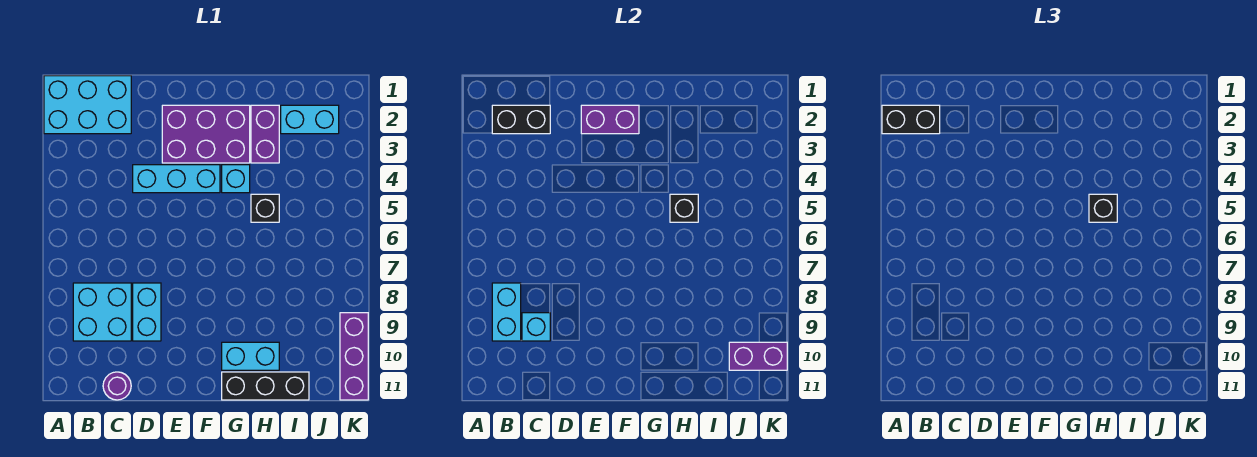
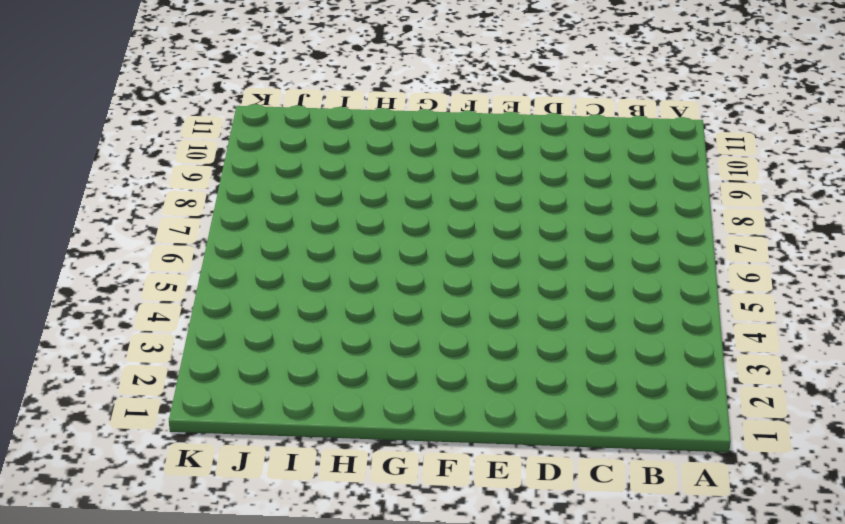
none -> cyan 2x3 brick [44,76,131,134]
none -> cyan 2x2 brick [73,283,131,341]
none -> purple 1x1 round brick [103,372,131,400]

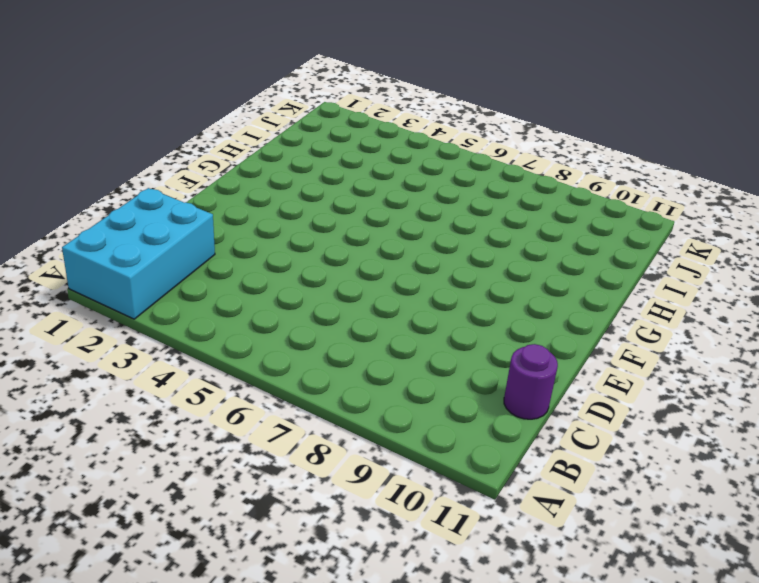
none -> cyan 2x2 brick [73,283,131,341]
none -> cyan 1x3 brick [133,165,220,193]
none -> cyan 1x2 brick [133,283,161,341]

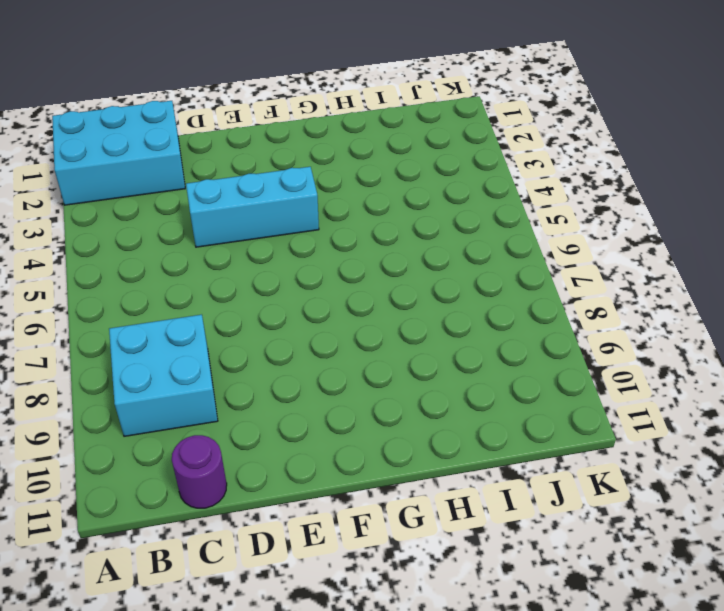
none -> cyan 1x2 brick [133,283,161,341]
none -> purple 2x3 brick [162,105,250,163]
none -> cyan 1x1 brick [222,165,250,193]

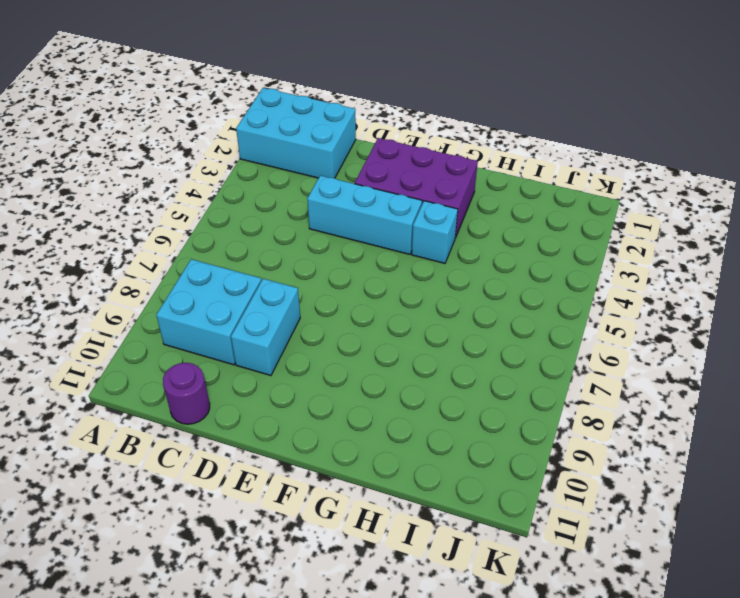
none -> cyan 1x2 brick [222,342,279,370]
none -> black 1x3 brick [222,372,309,400]
none -> purple 1x2 brick [251,105,279,163]

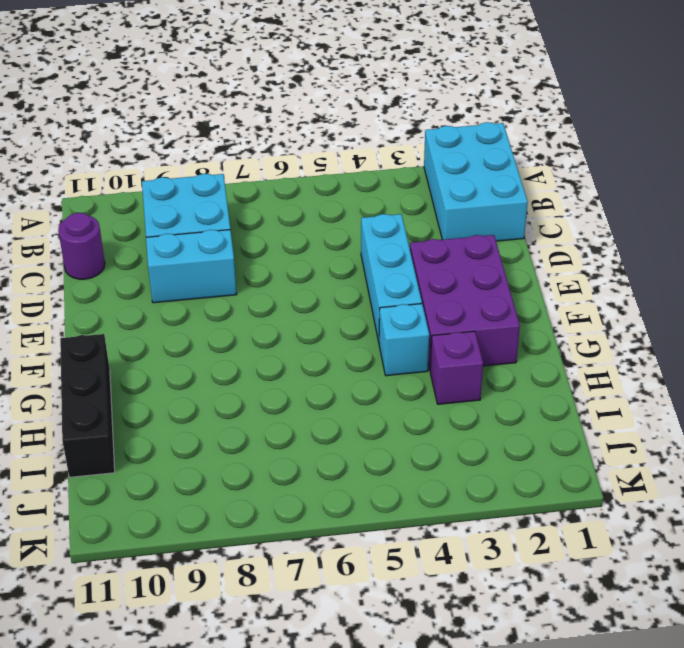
purple 1x1 brick [430,331,483,404] -> purple 1x2 brick [251,105,279,163]
none -> cyan 1x2 brick [222,342,279,370]
none -> black 1x1 brick [251,194,279,222]
none -> cyan 1x2 brick [281,105,339,134]

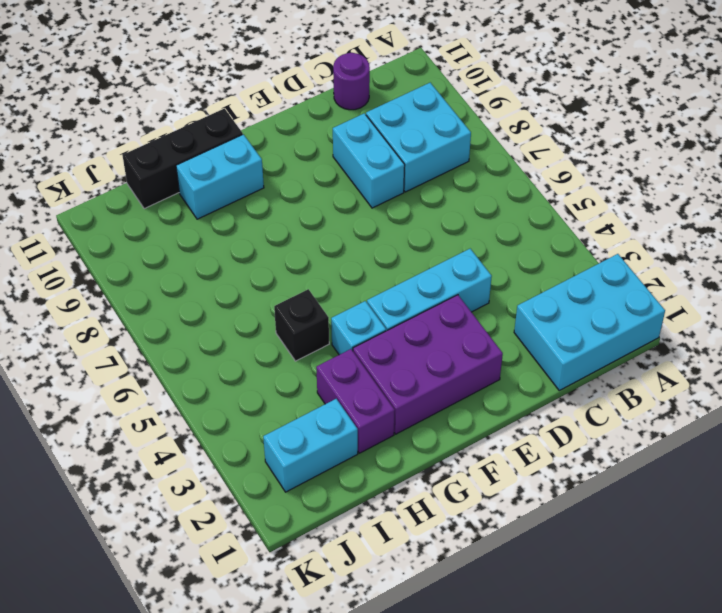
none -> purple 1x3 brick [340,313,368,400]
none -> black 1x2 brick [492,105,550,134]
none -> cyan 1x2 brick [492,283,521,341]

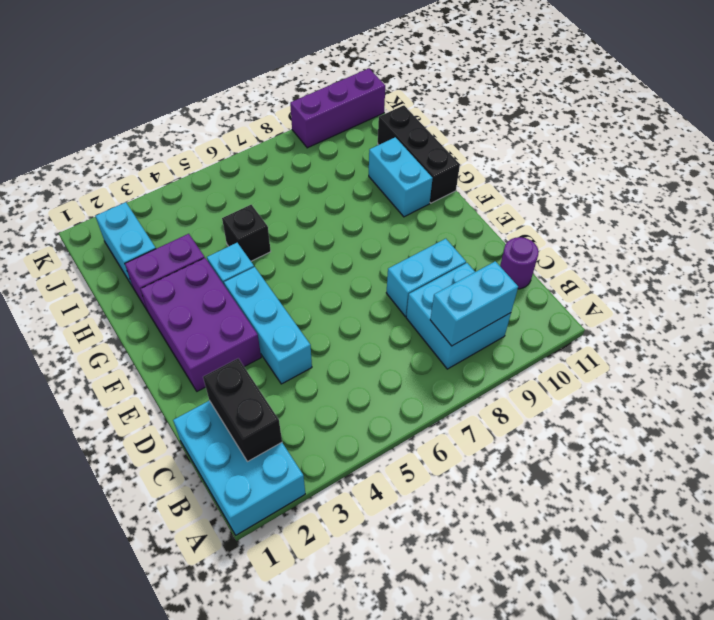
none -> cyan 1x1 brick [522,313,550,341]
none -> purple 1x2 brick [581,105,639,134]
none -> black 1x1 brick [670,194,698,222]

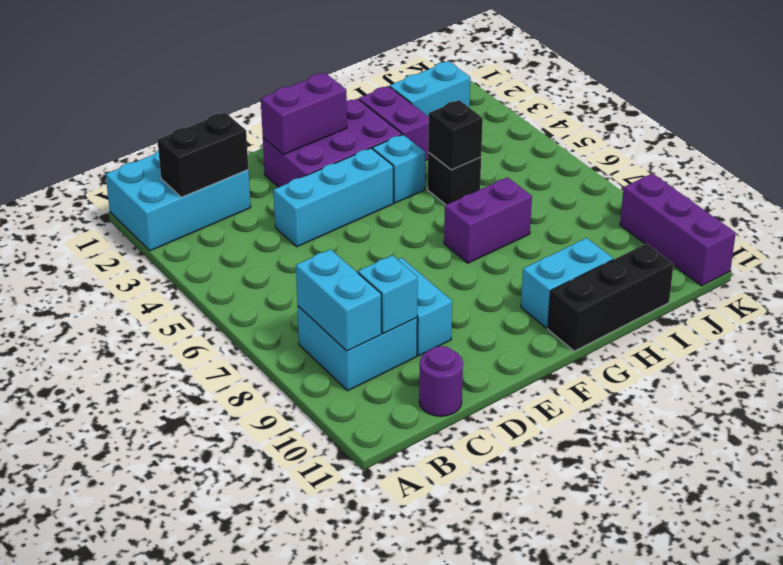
purple 1x2 brick [444,177,532,263] -> purple 1x2 brick moved to [729,342,787,370]
none -> black 1x2 brick [882,105,940,134]
none -> black 1x1 brick [1089,194,1117,222]

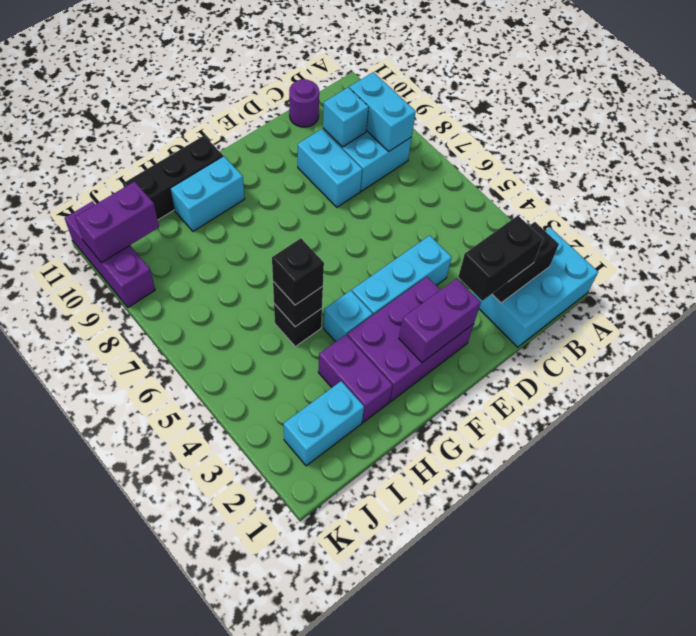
black 1x2 brick [458,216,543,301] -> black 1x2 brick moved to [882,105,940,134]

